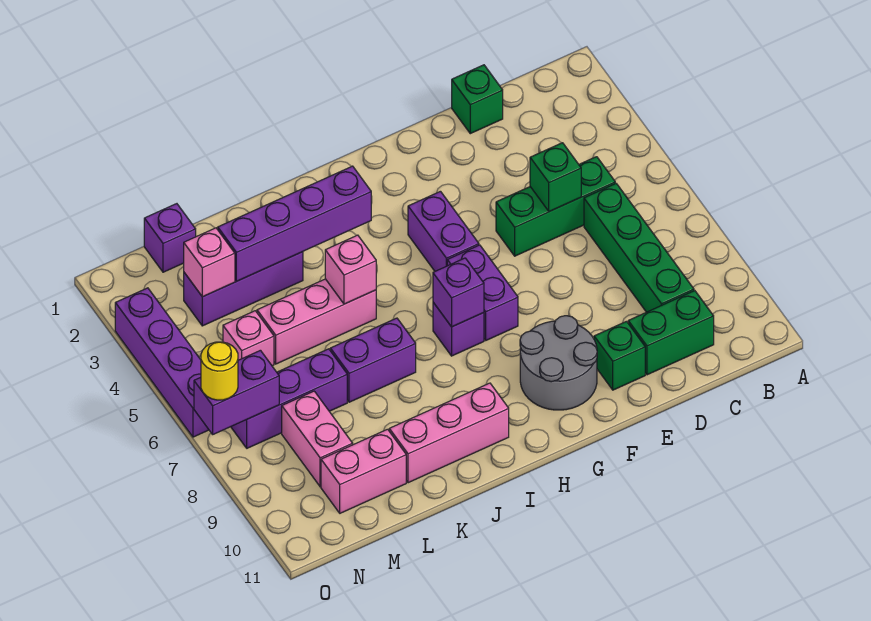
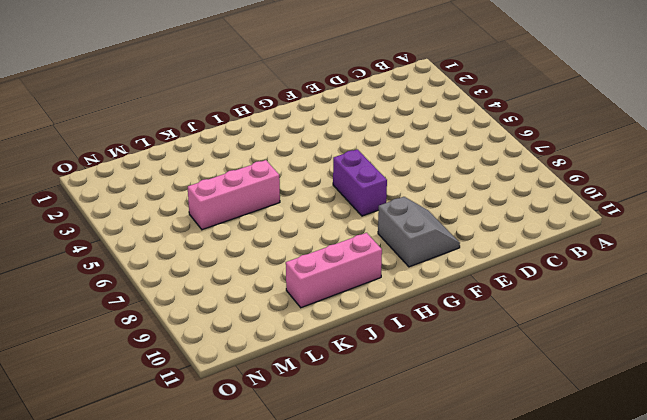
grey 2x2 slope [378,197,460,267] -> grey 2x2 round brick [520,316,597,410]
none -> green 1x3 brick [496,157,615,256]
none -> green 1x4 brick [584,183,694,312]
none -> green 1x2 brick [628,291,714,375]

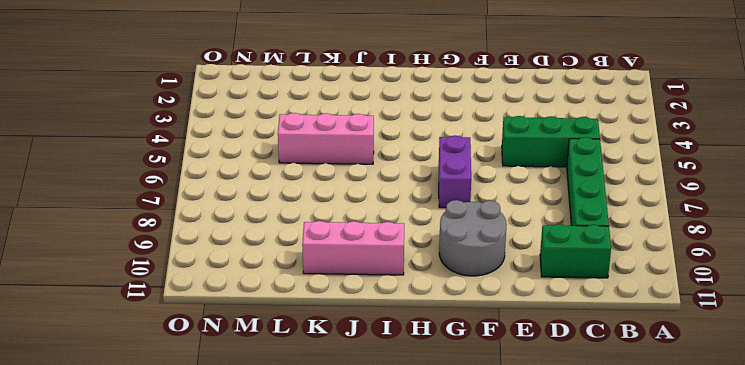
none -> green 1x1 brick [452,65,503,134]
none -> green 1x1 brick [594,321,645,390]
none -> purple 1x2 brick [408,191,479,271]

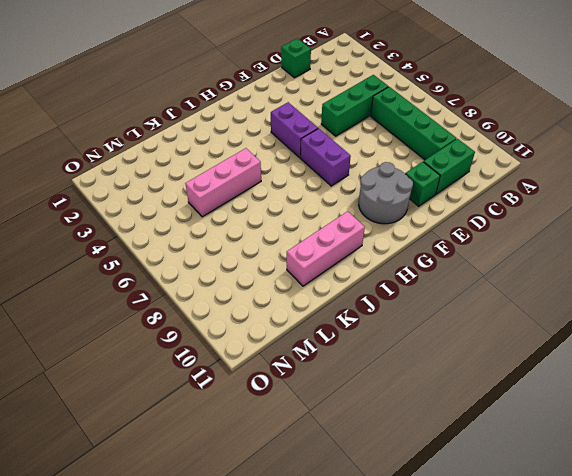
none -> purple 1x1 brick [433,302,484,356]
none -> purple 1x2 brick [330,318,416,402]
none -> purple 1x3 brick [184,252,303,326]

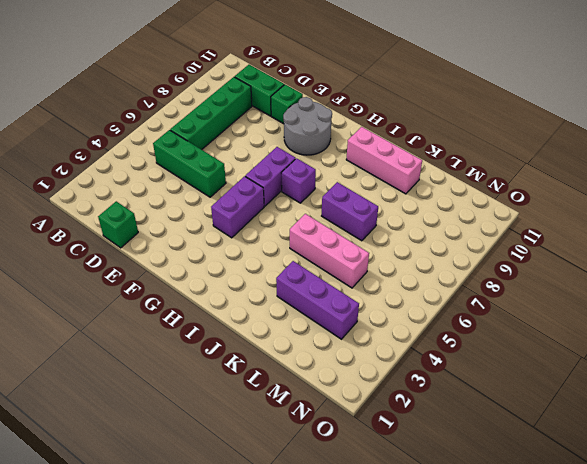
none -> purple 1x3 brick [231,349,347,448]
none -> pink 1x2 brick [321,429,406,513]
none -> purple 1x1 brick [144,204,196,272]

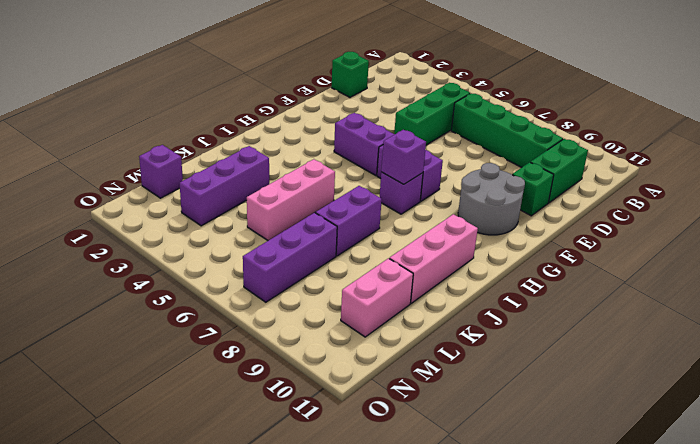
none -> pink 1x1 brick [223,311,274,366]
none -> pink 1x2 brick [282,391,353,487]
none -> purple 1x4 brick [115,288,209,437]

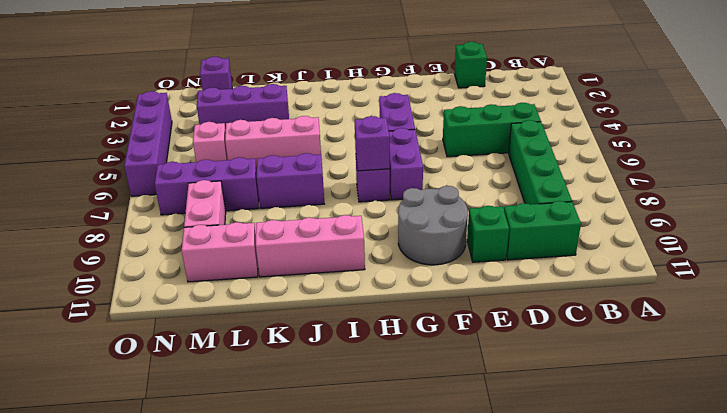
none -> green 1x1 brick [530,143,581,212]
none -> purple 1x4 brick [218,166,371,281]
none -> pink 1x1 brick [325,235,376,304]

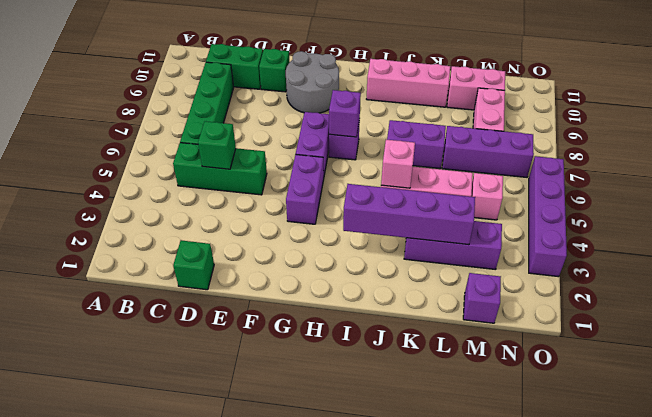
none -> pink 1x1 brick [184,228,235,297]
none -> purple 1x2 brick [194,350,279,434]
none -> yellow 1x1 round brick [201,342,238,400]

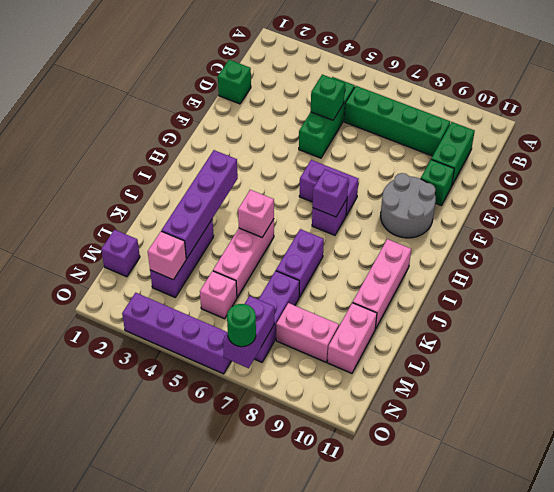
green 1x1 round brick [227,304,256,347] -> yellow 1x1 round brick [201,342,238,400]
none -> purple 1x2 brick [408,191,479,271]

